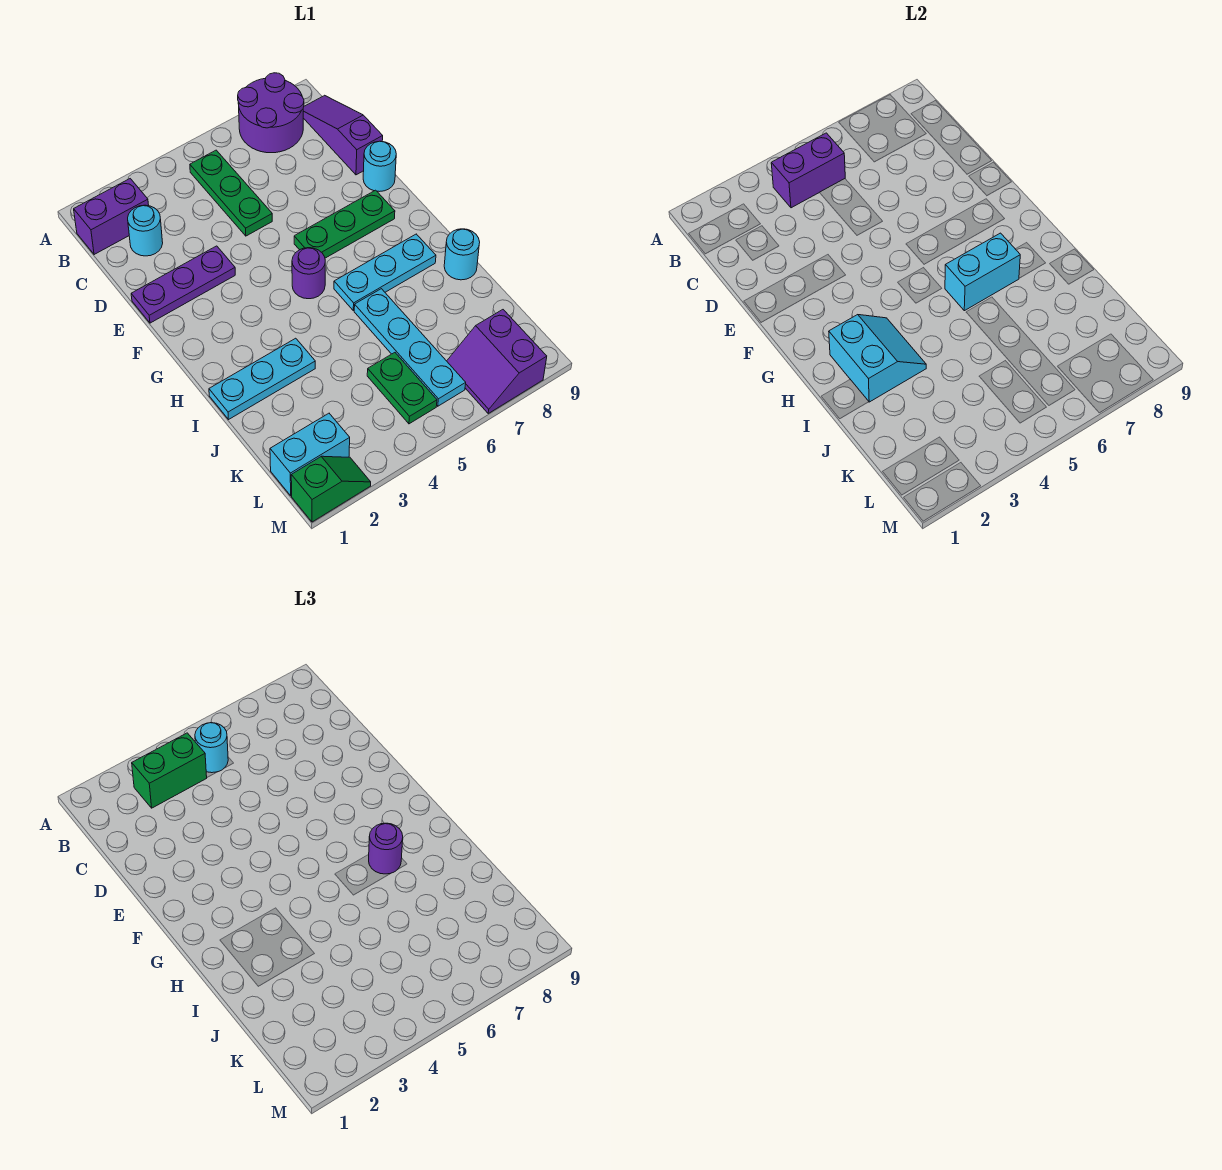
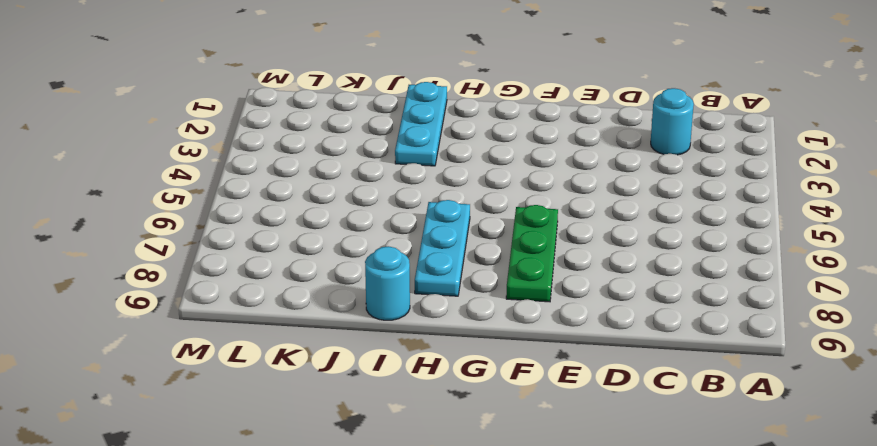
none -> purple 2x2 round brick [238,73,304,153]
none -> purple 1x2 brick [74,179,149,255]
none -> green 1x3 plate [190,150,272,236]

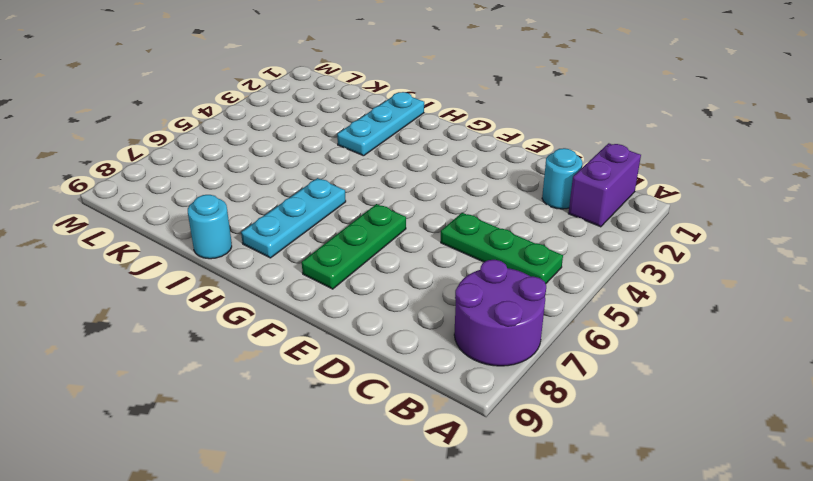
none -> purple 1x3 slope [303,95,383,175]
none -> purple 1x3 plate [131,246,235,323]
none -> cyan 1x1 round brick [363,141,396,192]

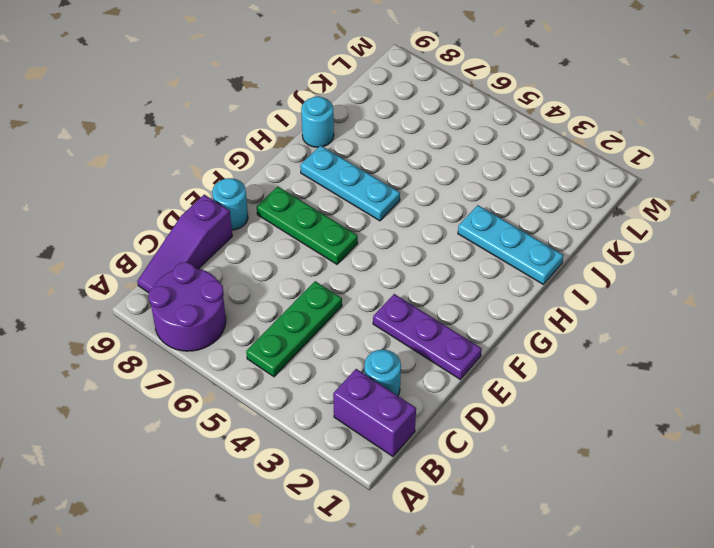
none -> purple 1x1 round brick [292,248,325,299]
none -> cyan 1x4 plate [354,289,466,406]
none -> green 1x2 plate [367,353,437,424]

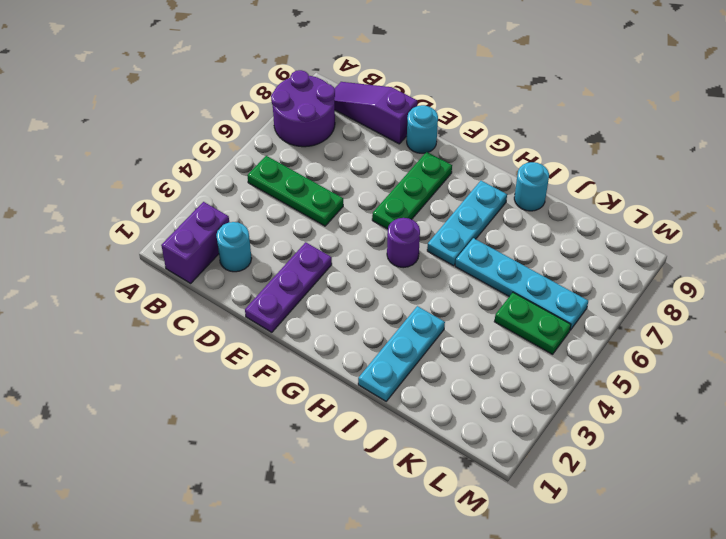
none -> cyan 1x2 brick [270,413,350,496]
none -> purple 2x2 slope [447,310,547,413]
none -> green 1x2 slope [291,456,371,522]

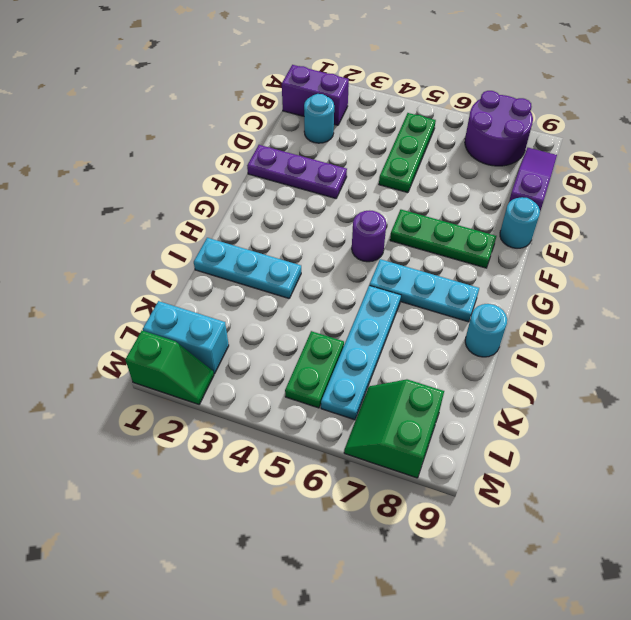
green 2x2 slope [344,379,444,478] -> purple 2x2 slope [447,310,547,413]
none -> purple 1x2 brick [771,133,845,208]
none -> cyan 2x2 slope [829,315,926,402]
none -> cyan 1x2 brick [945,233,1020,311]

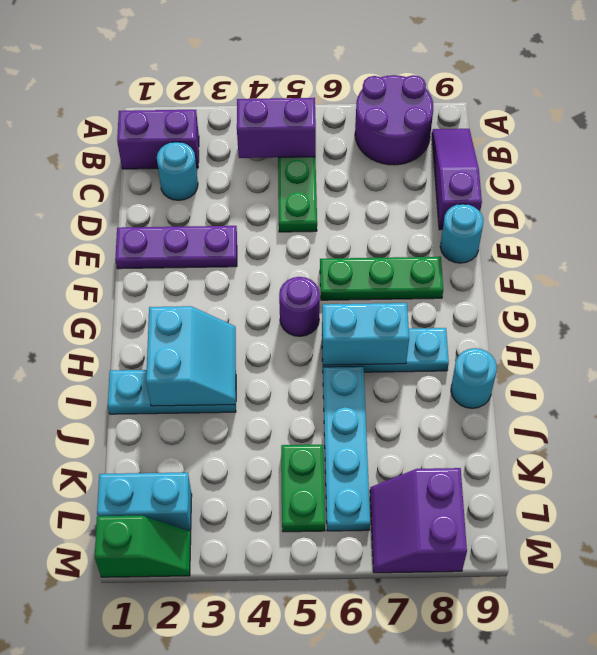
none -> green 1x2 brick [132,733,207,808]
none -> cyan 1x1 round brick [195,723,228,773]
none -> purple 1x1 round brick [369,823,403,874]

